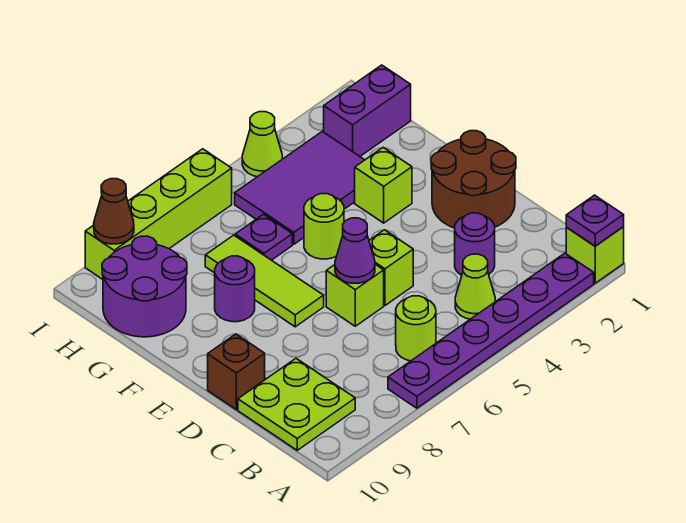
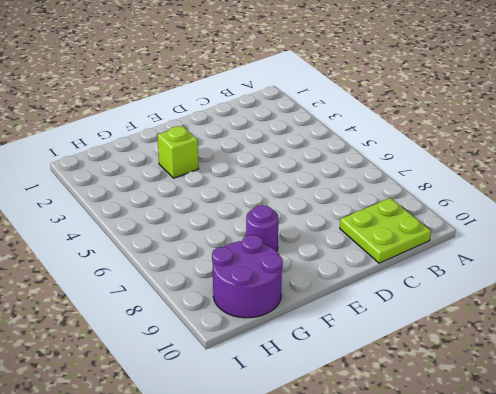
none -> lime 1x1 brick [566,227,624,283]
none -> purple 1x6 plate [388,253,594,408]
none -> lime 1x1 cone [455,254,495,319]

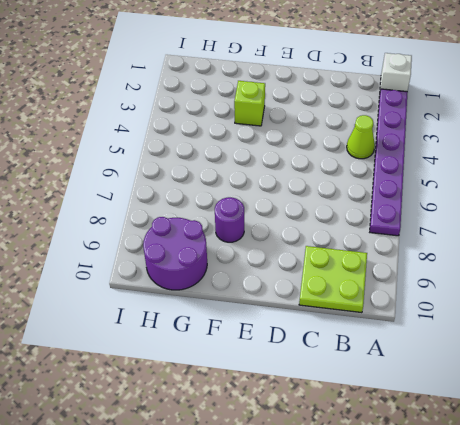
white 1x1 brick [380,53,412,91] -> lime 1x1 brick [566,227,624,283]
none -> lime 1x1 round brick [396,296,436,361]
none -> purple 1x1 round brick [455,213,495,275]
none -> brown 2x2 round brick [431,131,516,228]

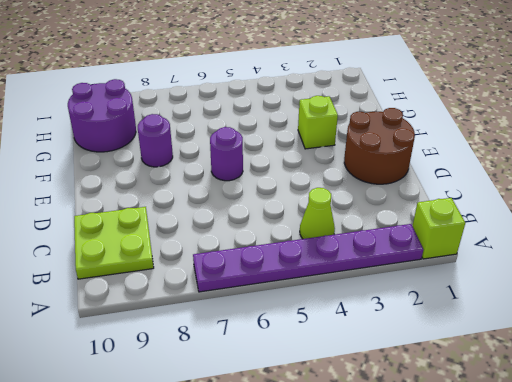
purple 1x1 round brick [210,127,243,181] -> purple 1x1 round brick moved to [455,213,495,275]
none -> lime 1x1 round brick [396,296,436,361]
none -> lime 1x1 brick [369,230,413,305]
none -> lime 1x1 brick [326,264,384,326]

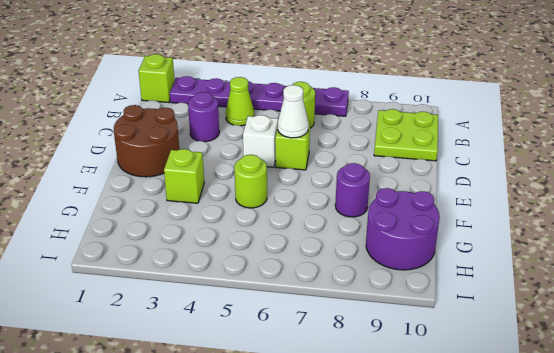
white 1x1 brick [243,115,278,167] -> lime 1x1 brick [369,230,413,305]
white 1x1 cone [278,85,309,138] -> purple 1x1 cone [335,218,375,283]
none -> brown 1x1 brick [208,334,265,410]
none -> lime 1x3 tile [205,235,324,327]
none -> purple 2x3 tile [235,132,364,244]

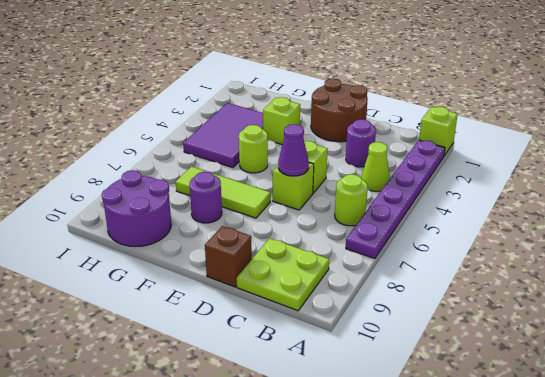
none -> purple 1x1 plate [235,214,292,260]
none -> purple 1x2 brick [324,65,411,156]
none -> lime 1x1 cone [242,112,282,177]

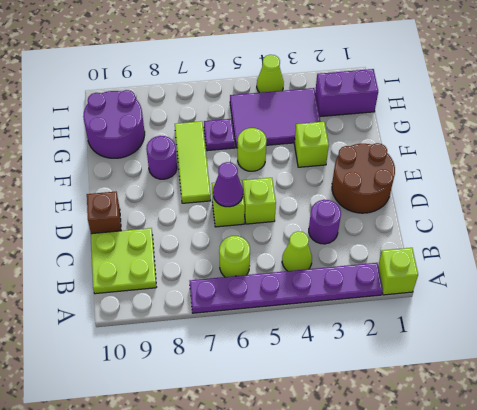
none -> lime 1x4 brick [85,149,232,279]
none -> purple 1x1 plate [566,195,624,246]
none -> brown 1x1 cone [94,179,134,244]

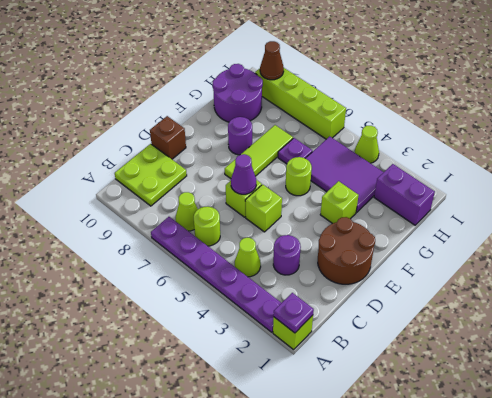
lime 1x1 cone [176,192,198,231] -> none

